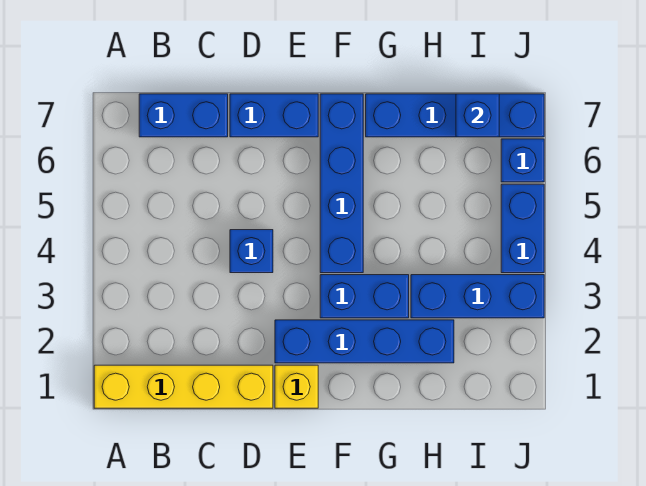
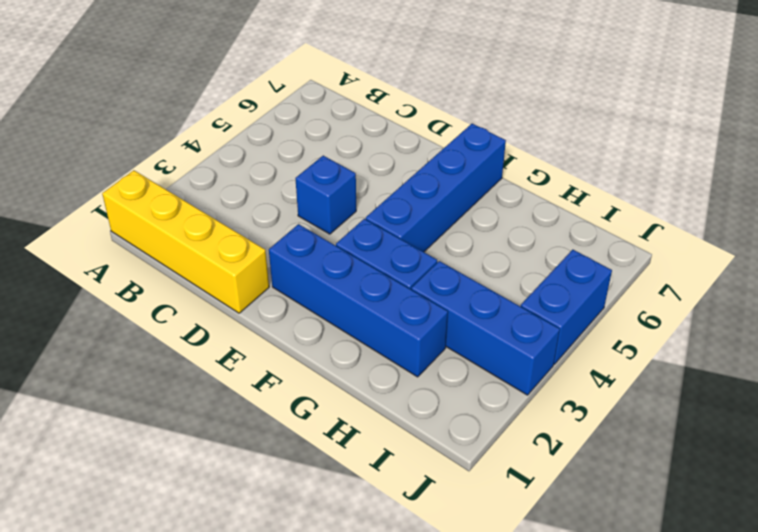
none -> blue 1x2 brick [139,94,228,137]
none -> blue 1x2 brick [230,94,318,137]
none -> yellow 1x1 brick [275,365,318,408]

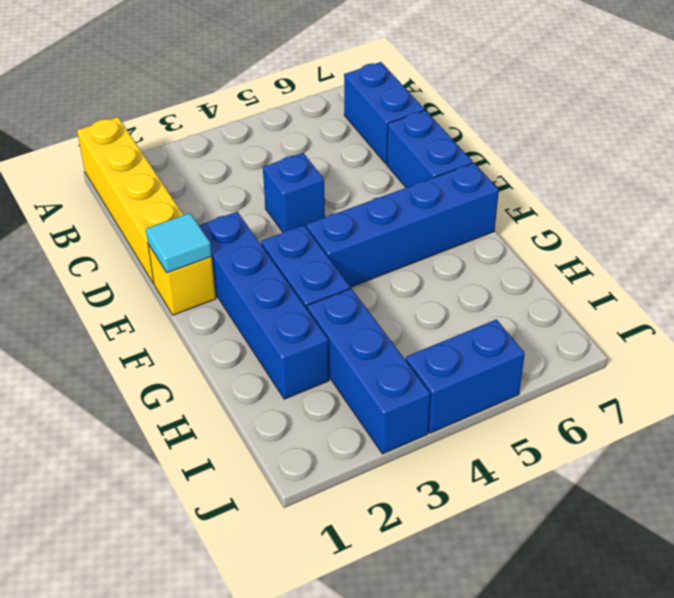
cyan 1x1 tile [146,213,212,273] -> none
none -> blue 1x4 brick [366,94,544,137]
none -> blue 1x1 brick [501,139,544,182]
none -> blue 1x1 brick [456,94,499,137]

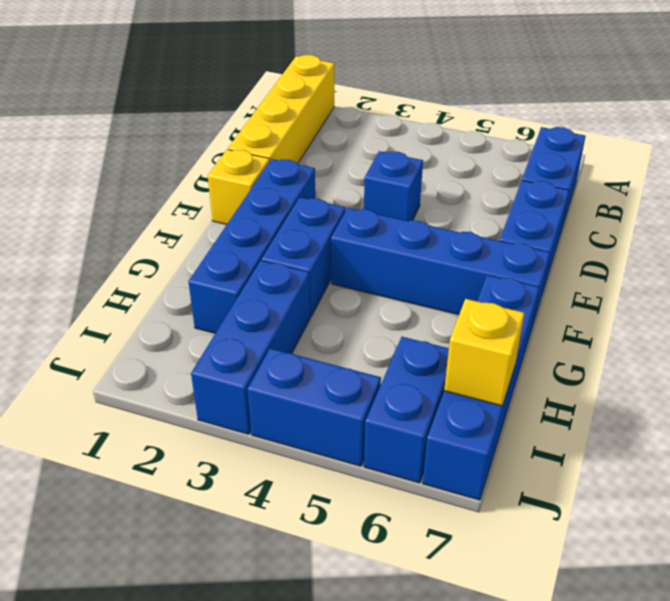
blue 1x2 brick [364,337,449,483] -> blue 1x1 brick [501,139,544,182]
yellow 1x1 brick [444,299,524,406] -> blue 1x1 brick [456,94,499,137]

